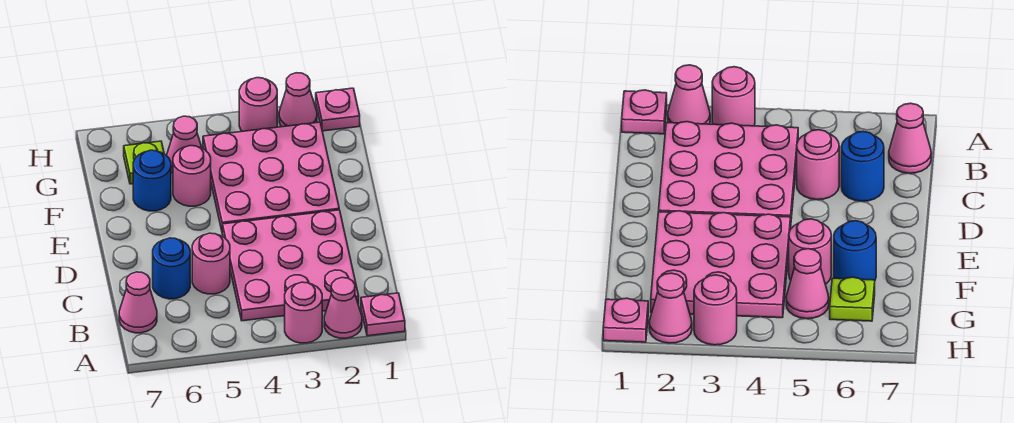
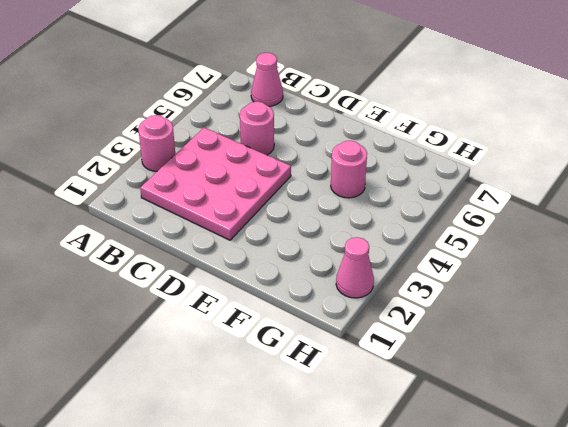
none -> pink 1x1 plate [361,293,405,336]
none -> pink 1x1 cone [324,278,362,338]
none -> blue 1x1 round brick [153,238,190,299]

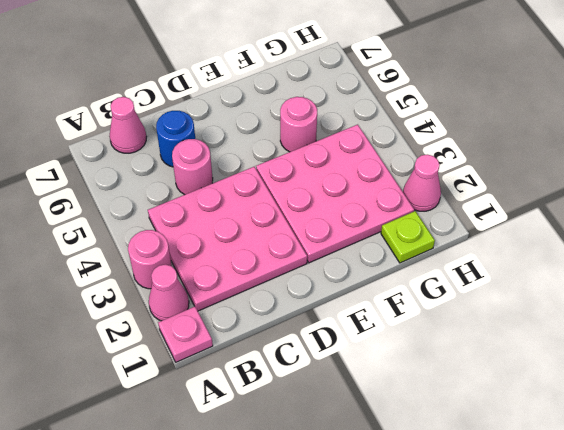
lime 1x1 plate [381,211,435,263] -> lime 1x1 plate moved to [124,141,164,184]
none -> blue 1x1 round brick [133,150,171,211]
none -> pink 1x1 cone [166,116,202,173]
none -> pink 1x1 plate [316,88,360,131]

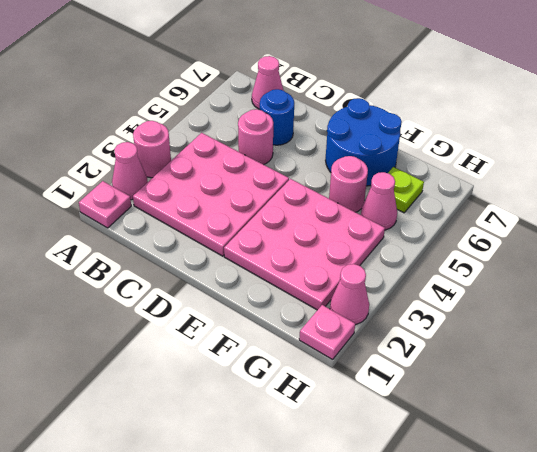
blue 2x2 round brick [326,98,402,186] -> blue 1x1 round brick [133,150,171,211]
none -> pink 1x1 round brick [239,78,277,131]

